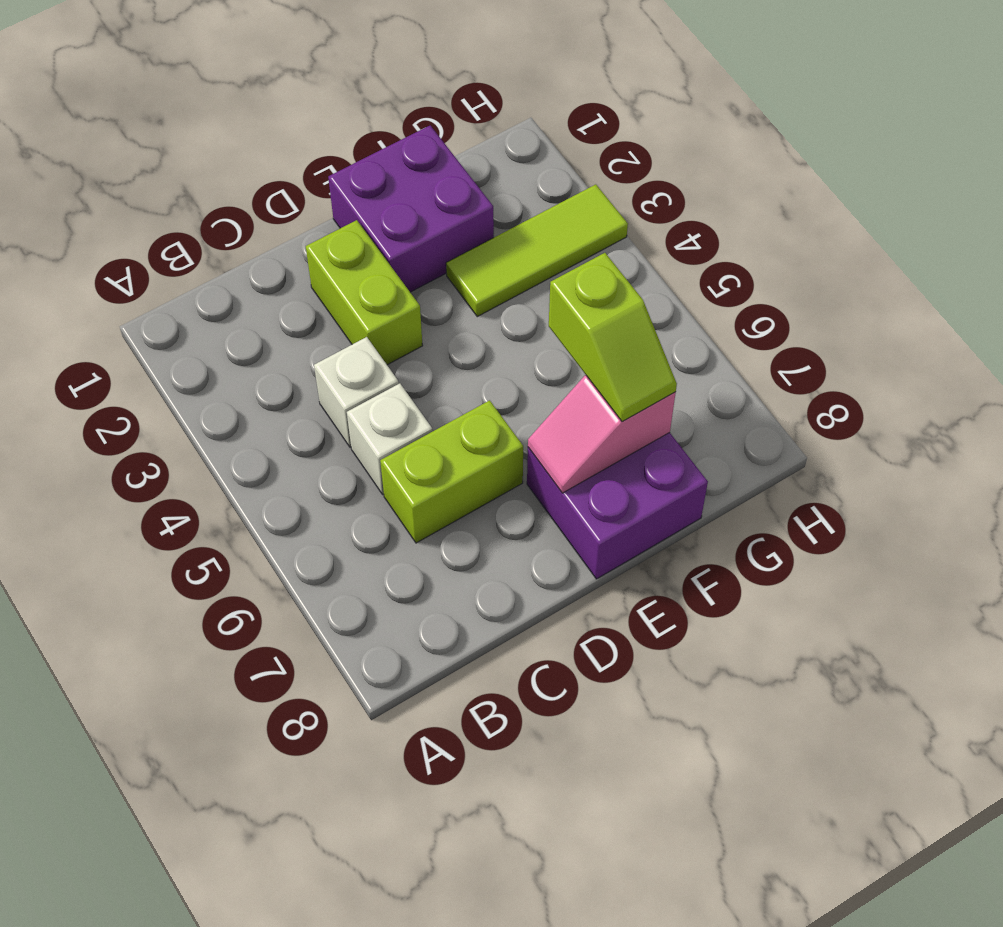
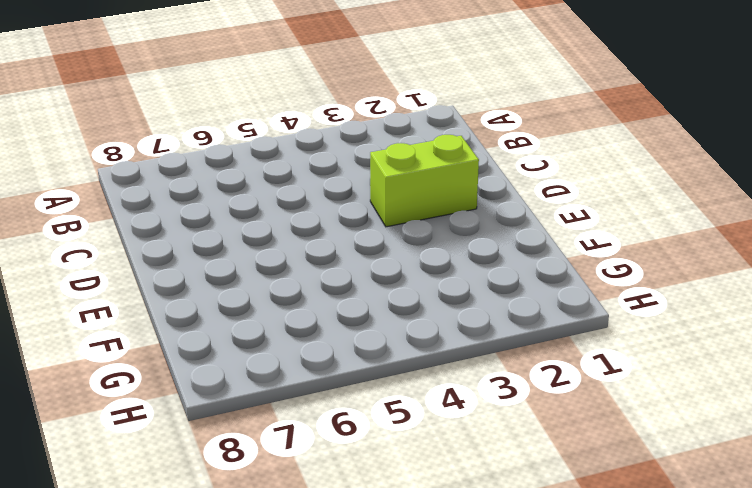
none -> white 1x1 brick [314,337,399,447]
none -> white 1x1 brick [347,383,433,494]

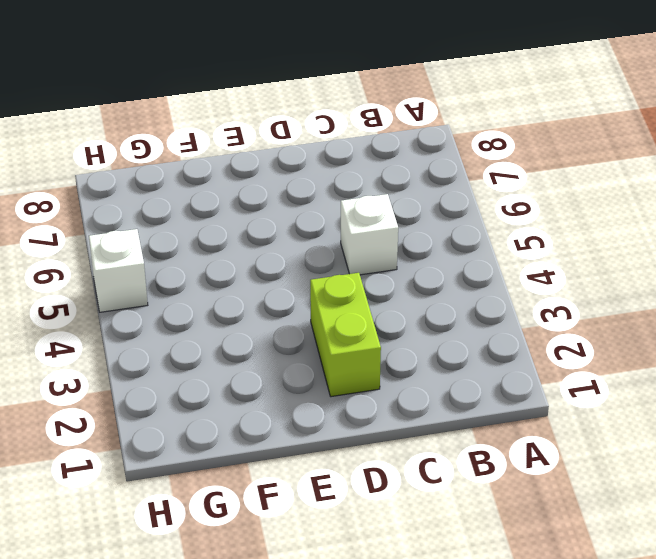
white 1x1 brick [89,229,148,312] -> white 1x1 brick moved to [314,337,399,447]
none -> lime 1x2 brick [380,400,523,543]
none -> purple 2x2 brick [328,126,494,292]

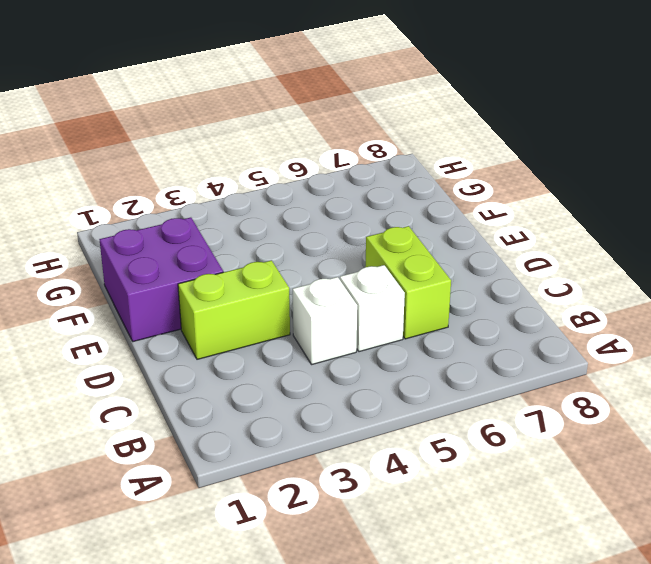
none -> purple 2x2 brick [527,433,708,579]
none -> lime 1x3 tile [446,184,628,317]

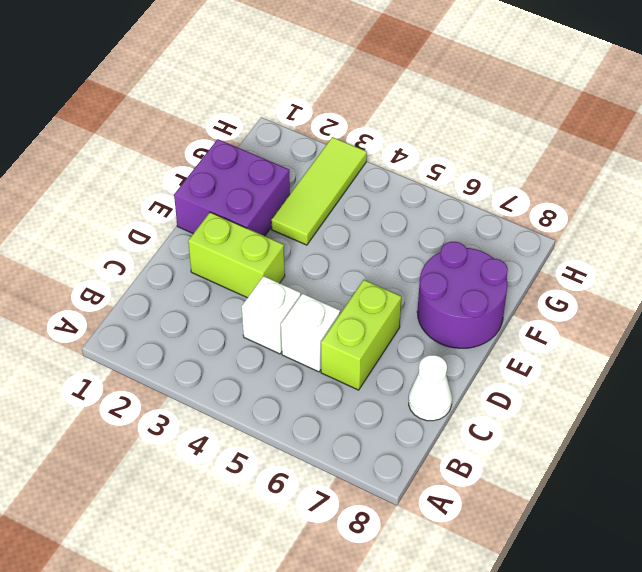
white 1x1 cone [409,355,452,421] -> none
purple 2x2 round brick [417,242,508,348] -> purple 2x2 brick [527,433,708,579]
none -> pink 1x2 slope [528,375,676,493]
none -> lime 1x2 slope [549,253,677,422]

